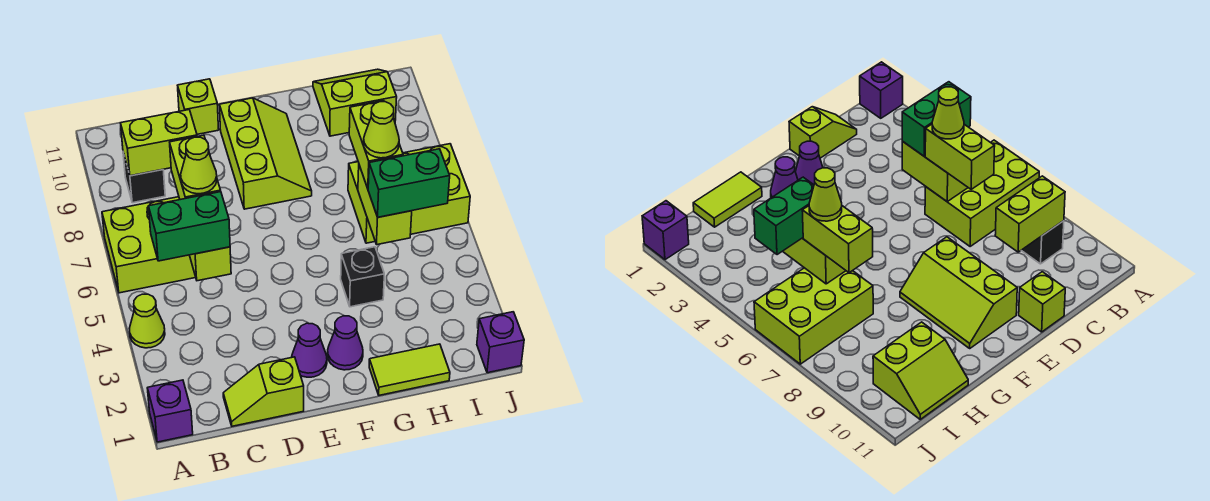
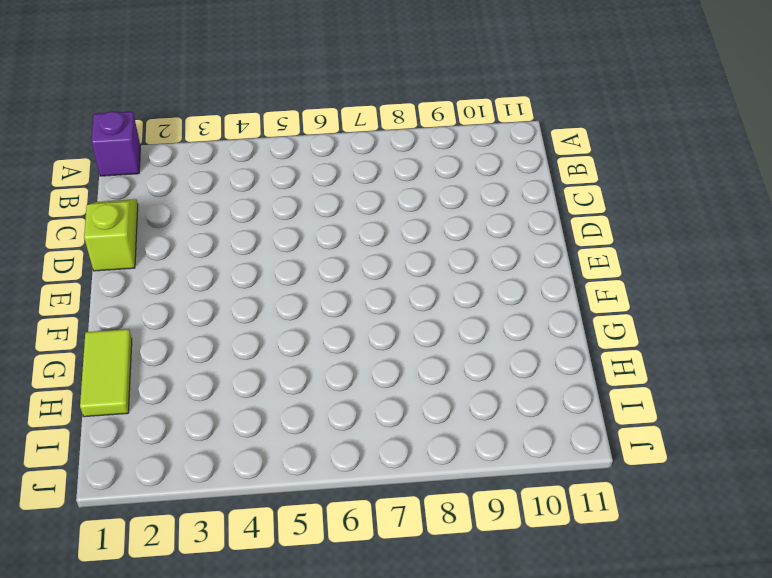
none -> lime 1x1 cone [129,294,165,348]
none -> lime 2x3 brick [102,197,196,293]
none -> black 1x1 brick [123,153,165,203]

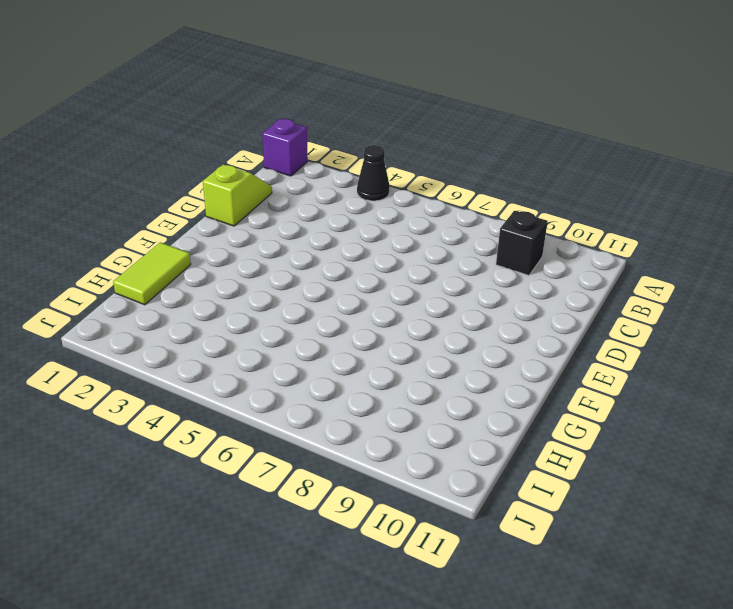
black 1x1 cone [357,145,390,201] -> lime 1x1 cone [129,294,165,348]
none -> lime 2x3 brick [102,197,196,293]
none -> lime 1x1 brick [178,79,219,134]
none -> purple 1x1 cone [291,323,327,377]

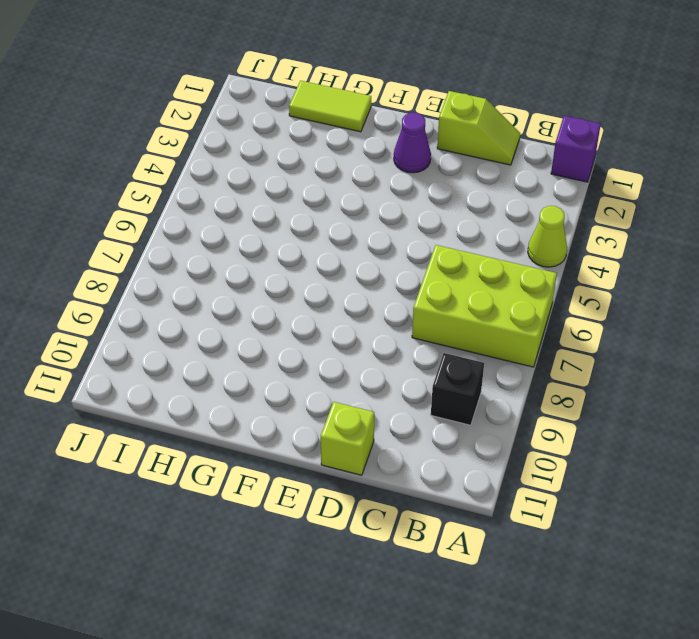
none -> lime 2x3 slope [220,98,312,209]
none -> purple 1x1 cone [328,316,363,370]
none -> black 1x1 brick [341,247,384,307]

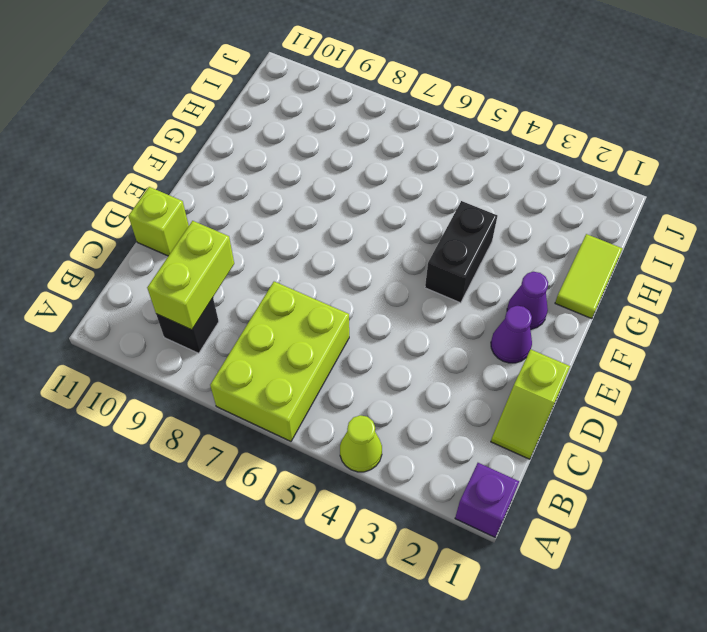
black 1x2 brick [425,201,497,303] -> black 1x1 brick [341,247,384,307]
none -> lime 2x3 slope [220,98,312,209]
none -> lime 2x3 brick [348,144,470,243]
none -> lime 2x2 slope [313,69,397,136]

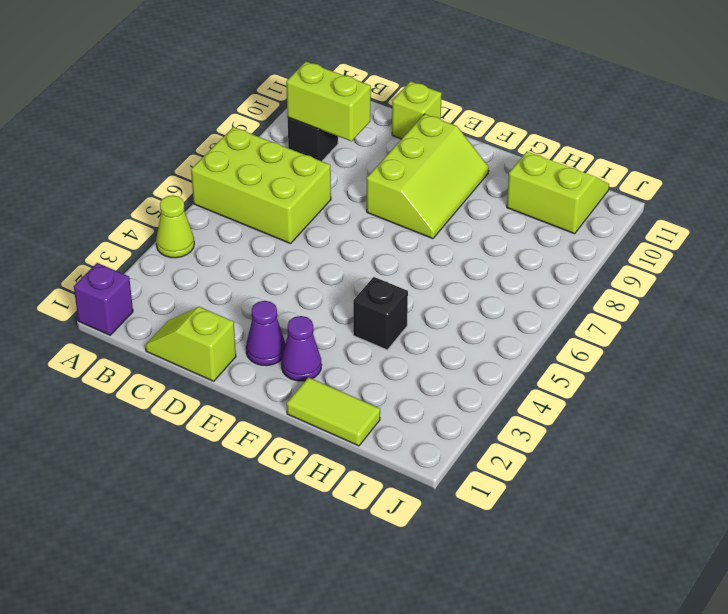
none -> lime 2x3 brick [348,144,470,243]
none -> purple 1x1 brick [477,312,524,373]
none -> lime 1x2 brick [190,247,231,281]

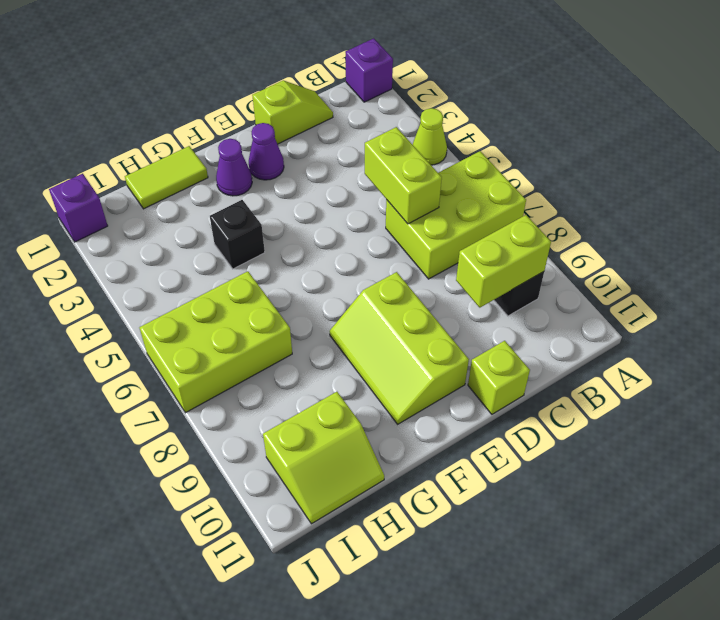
none -> lime 1x2 brick [358,165,412,245]
none -> green 1x2 brick [149,192,230,261]
none -> lime 1x2 brick [170,135,221,200]

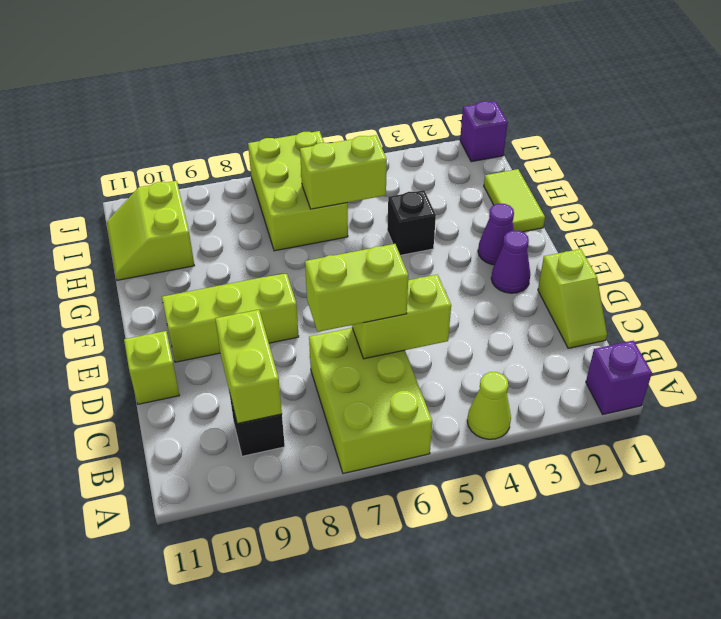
none -> green 1x2 brick [149,192,230,261]
none -> green 1x2 brick [368,149,450,217]
none -> lime 1x2 brick [349,101,403,188]

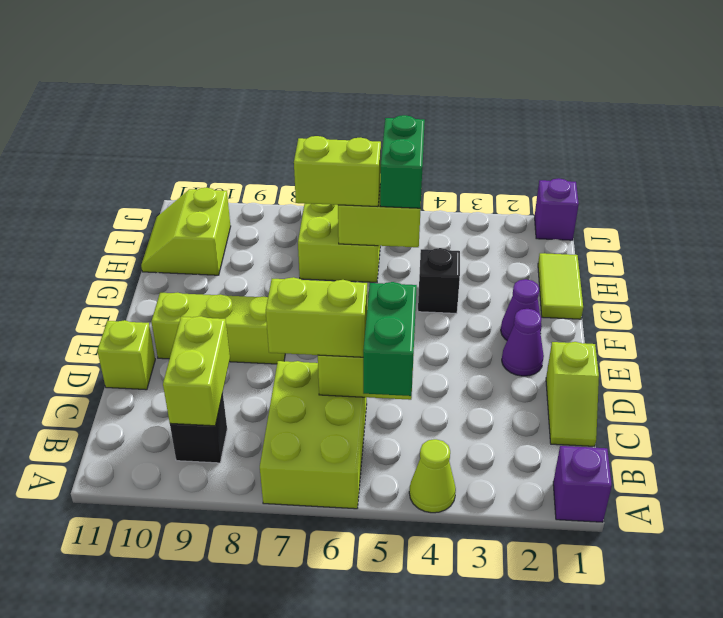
none -> lime 1x1 cone [181,137,217,194]
none -> lime 1x1 cone [364,102,399,158]

